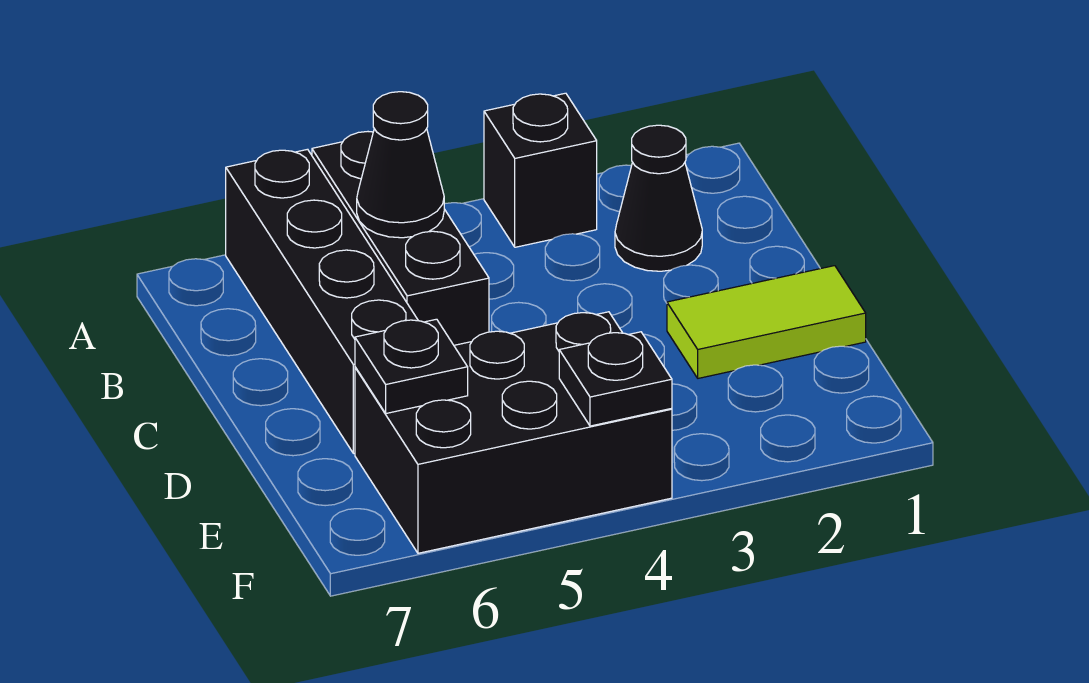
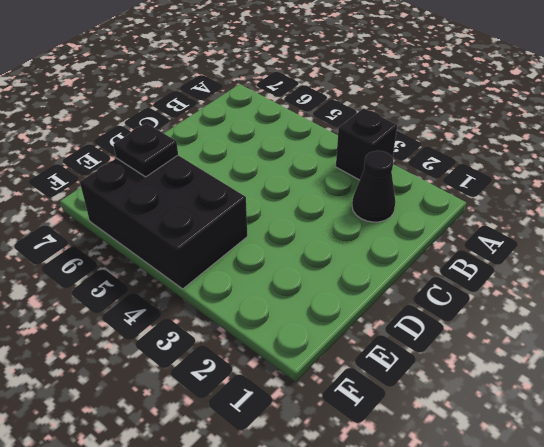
none -> black 1x3 brick [312,132,489,345]
none -> black 1x4 brick [226,149,418,453]

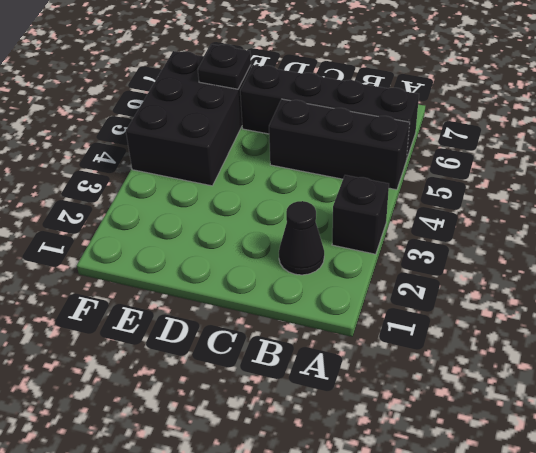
none -> lime 1x2 tile [667,266,866,378]
none -> black 1x1 cone [357,92,444,238]

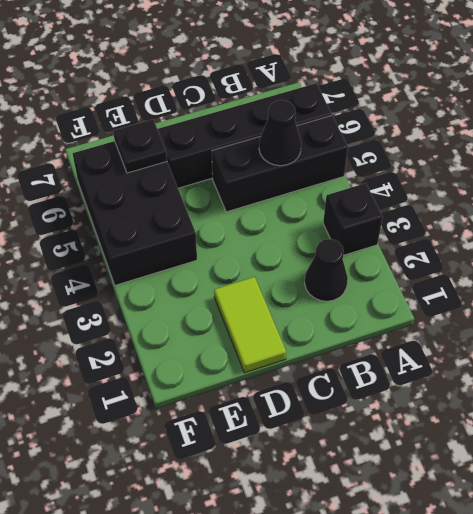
none -> black 1x1 plate [559,332,672,426]

